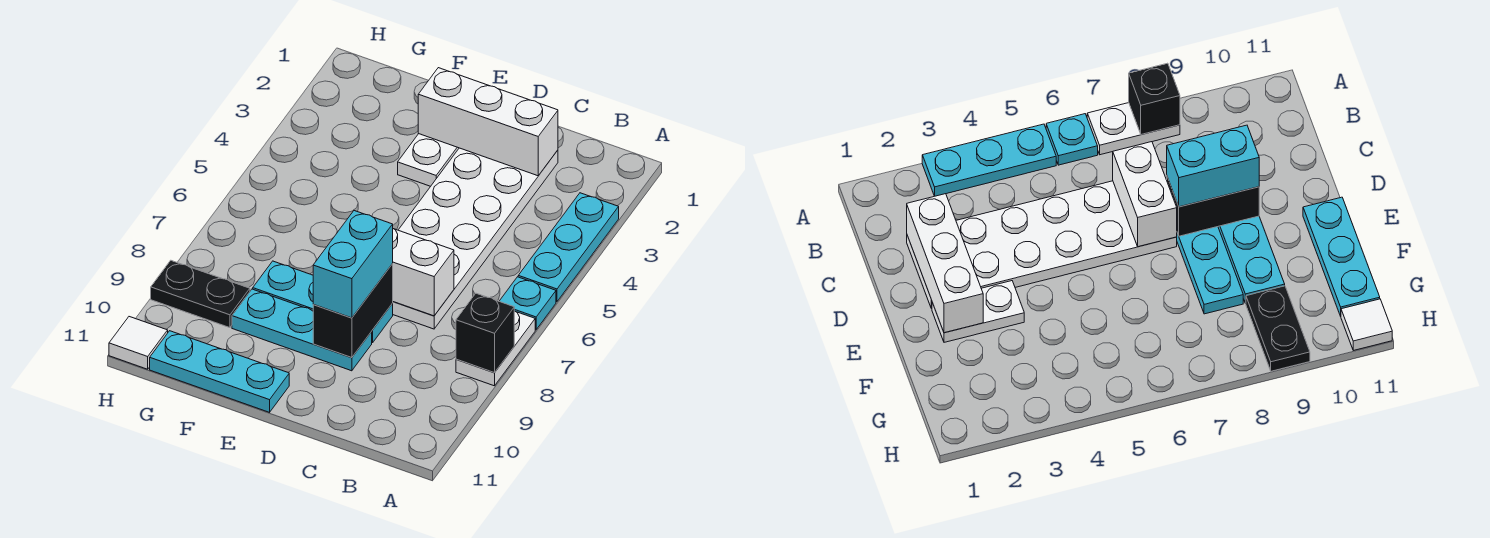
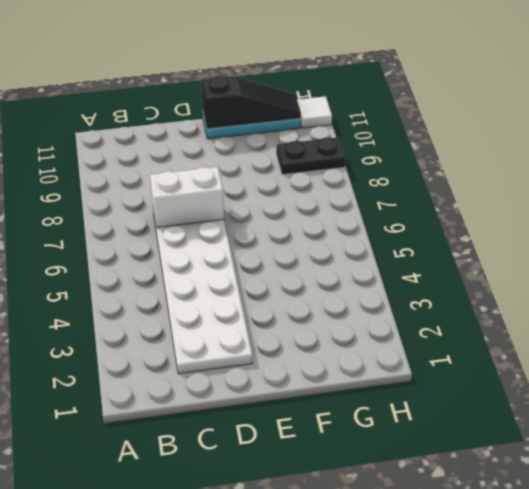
black 1x3 slope [201,76,301,129] -> none
none -> cyan 1x3 plate [518,193,619,302]
none -> cyan 1x1 plate [499,277,556,330]
none -> white 1x2 plate [456,311,535,386]

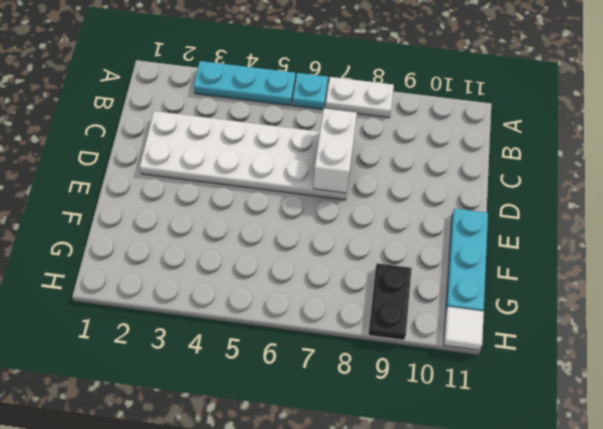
none -> cyan 1x3 plate [253,261,393,343]
none -> cyan 1x3 plate [232,289,372,371]
none -> white 1x2 plate [398,134,459,186]

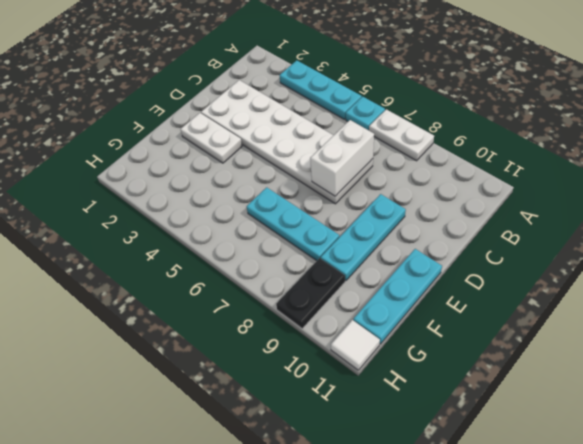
cyan 1x3 plate [247,187,339,261] -> cyan 1x3 plate turned to [253,261,393,343]
none -> black 1x1 brick [456,293,514,373]
none -> white 1x3 brick [418,68,558,176]
none -> black 1x2 brick [313,264,393,358]

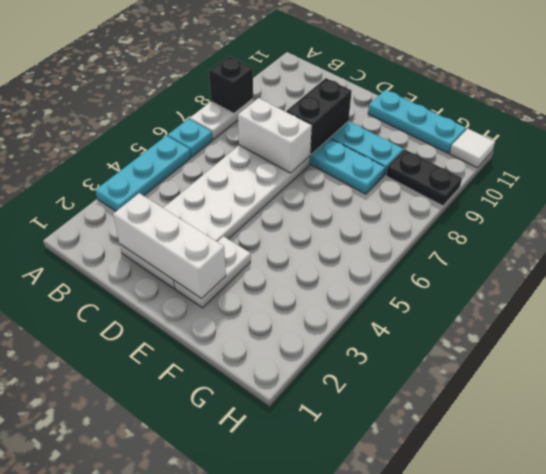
none -> cyan 1x2 brick [313,211,393,318]

